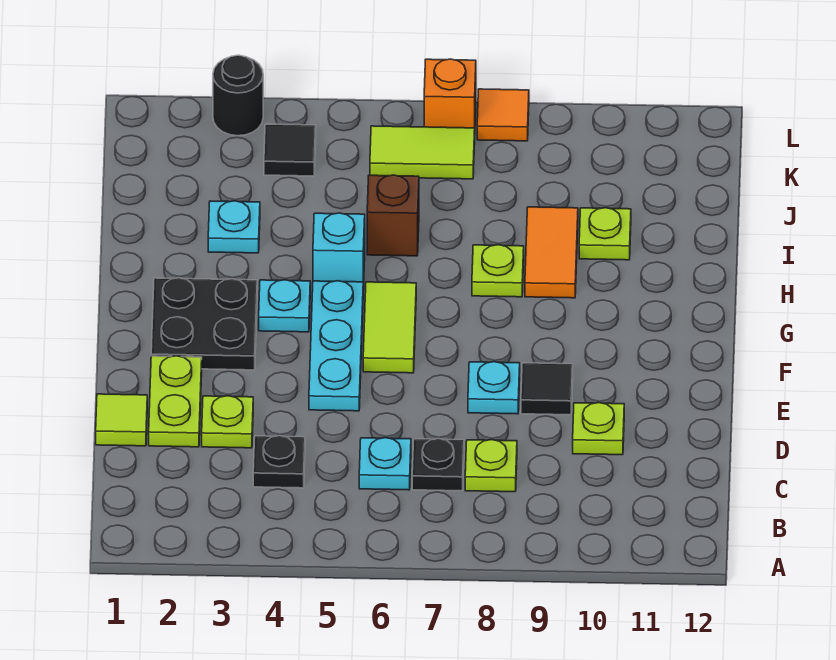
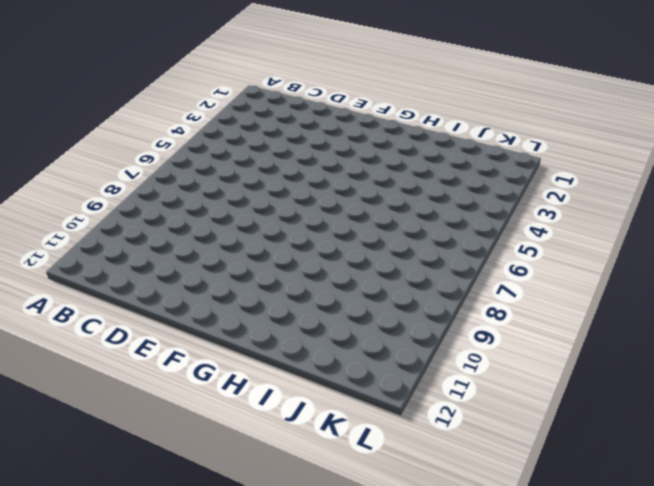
none -> black 1x1 plate [253,436,305,488]
none -> cyan 1x1 plate [359,438,411,490]
none -> black 1x1 plate [412,439,464,491]

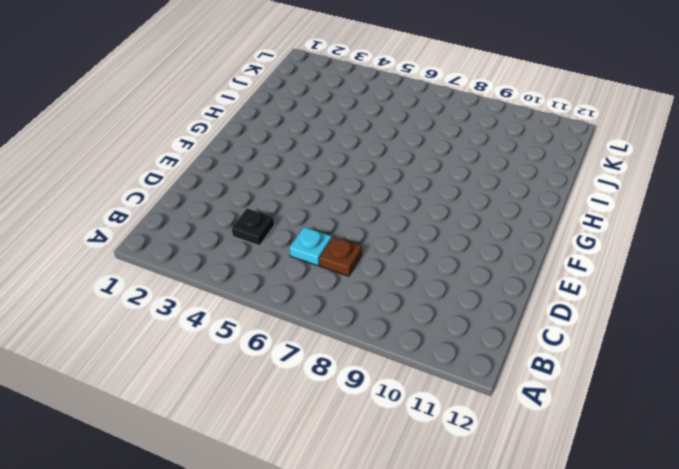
brown 1x1 plate [319,237,362,276] -> black 1x1 plate [412,439,464,491]
none -> lime 1x1 plate [465,440,517,492]
none -> lime 1x1 tile [96,394,147,446]
none -> lime 1x2 plate [149,356,202,447]

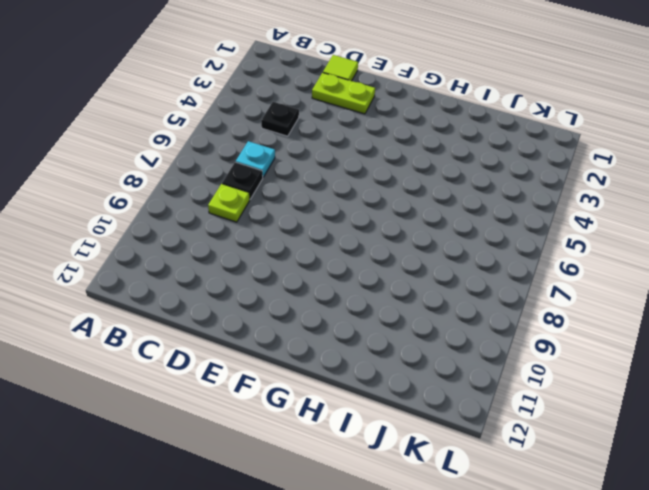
none -> lime 1x1 plate [202,396,253,448]
none -> lime 1x1 plate [573,403,624,455]
none -> cyan 1x3 plate [309,281,363,411]

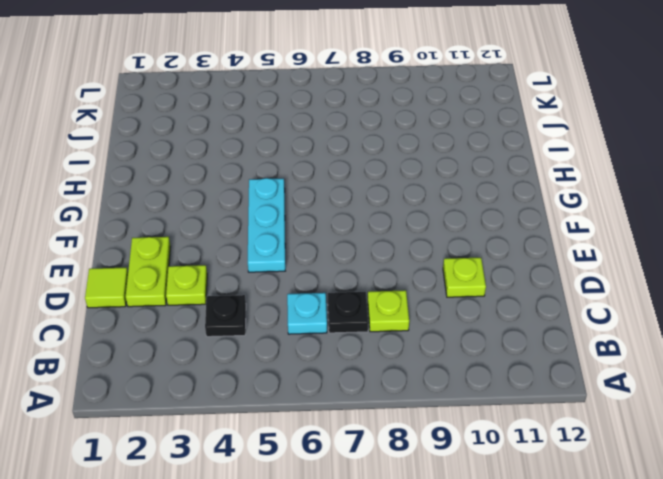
none -> cyan 1x1 plate [468,362,520,414]
none -> black 1x1 tile [521,363,573,415]
none -> black 2x2 plate [151,278,257,370]

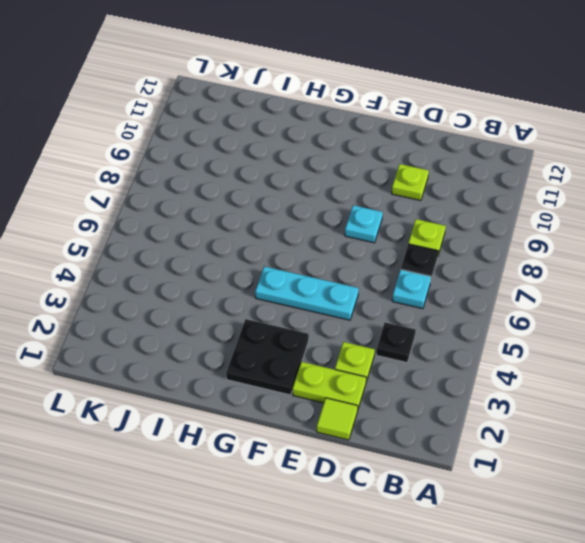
none -> black 1x1 tile [521,363,573,415]
none -> lime 1x2 tile [363,282,416,373]
none -> cyan 1x1 plate [259,280,310,332]

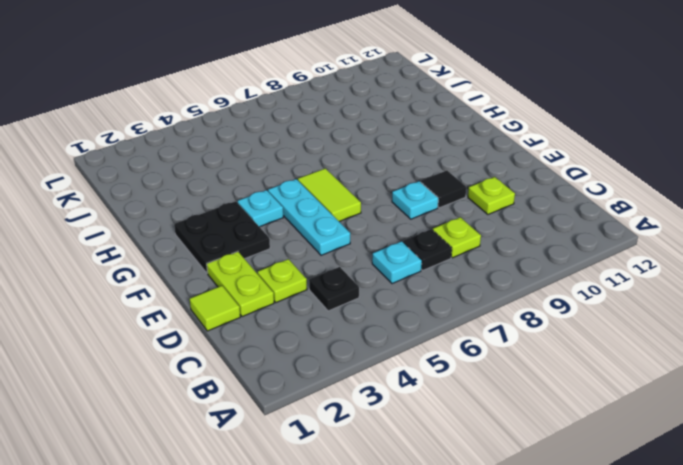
none -> cyan 1x1 brick [313,213,365,290]
none -> lime 1x1 plate [472,245,524,297]
none -> orange 1x2 tile [525,207,578,298]

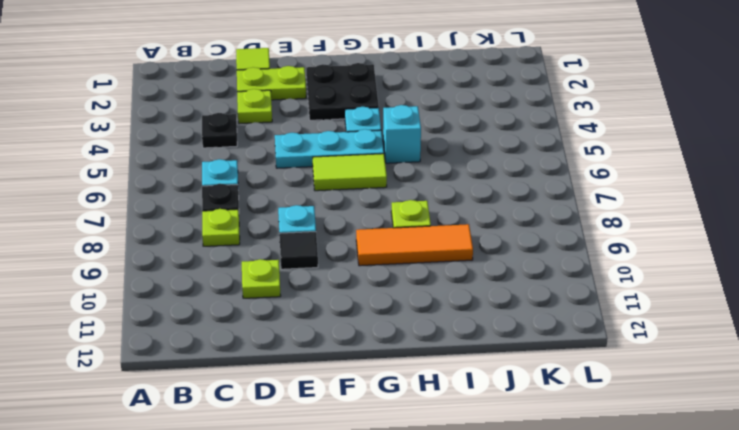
orange 1x3 tile [356,224,473,266] -> orange 1x2 tile [525,207,578,298]
none -> cyan 1x1 plate [208,201,260,253]
none -> brown 1x1 brick [367,175,419,256]
none -> lime 1x1 plate [579,208,631,260]

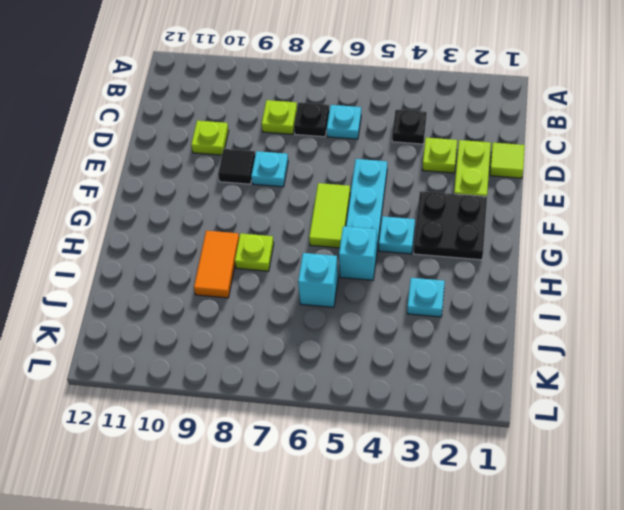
cyan 1x1 brick [298,253,338,307] -> brown 1x1 brick [367,175,419,256]
none -> lime 1x1 plate [579,208,631,260]
none -> black 1x1 tile [264,124,316,176]
none -> lime 1x2 tile [370,126,475,179]

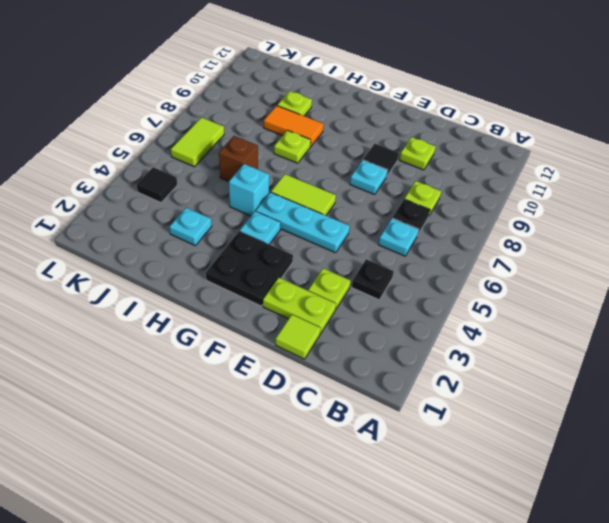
none -> black 1x1 round brick [213,55,263,136]
none -> orange 1x1 brick [424,59,476,128]
none -> orange 1x1 tile [477,89,529,141]

